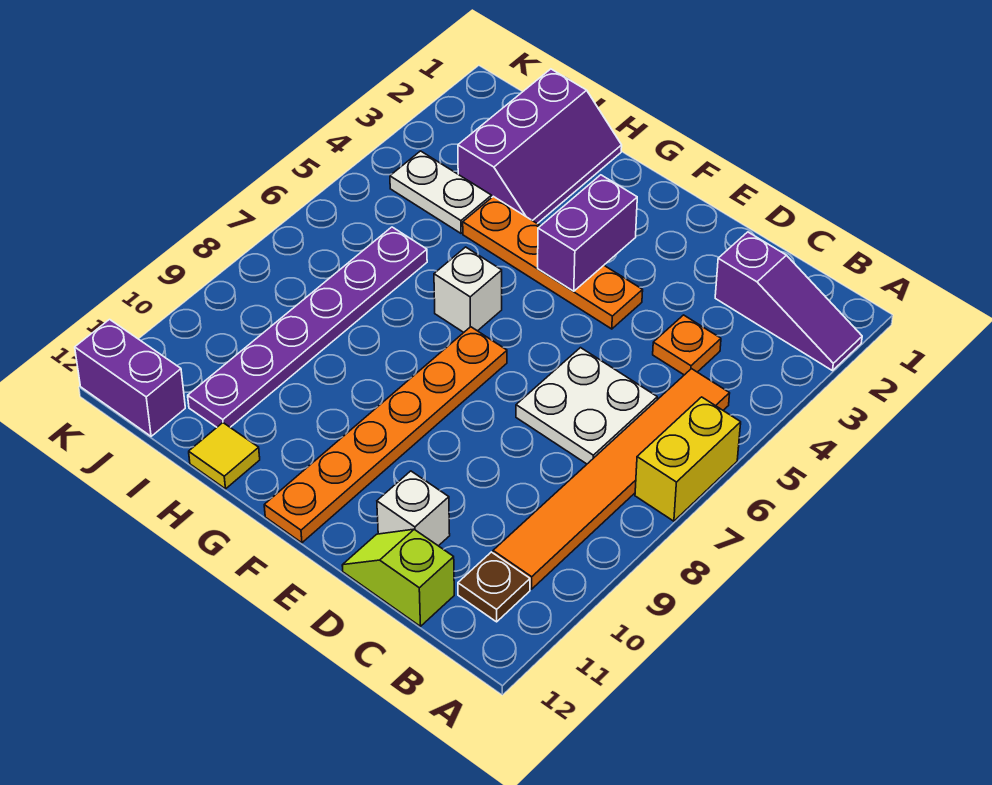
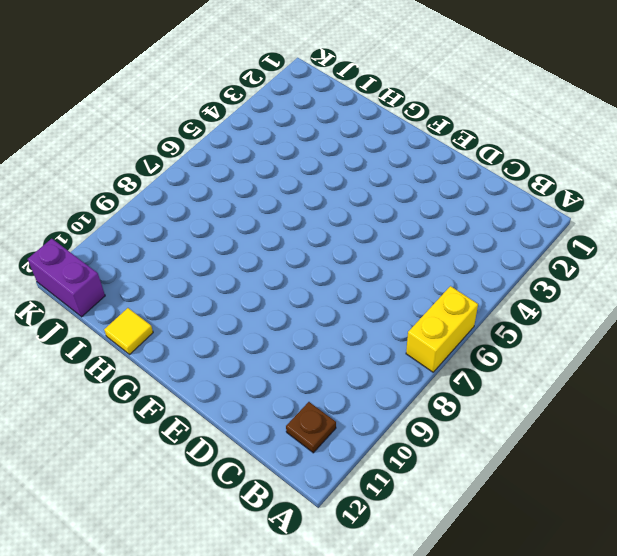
none -> purple 1x3 slope [715,232,862,371]
none -> orange 1x6 tile [493,369,730,589]
none -> orange 1x1 plate [653,315,721,375]

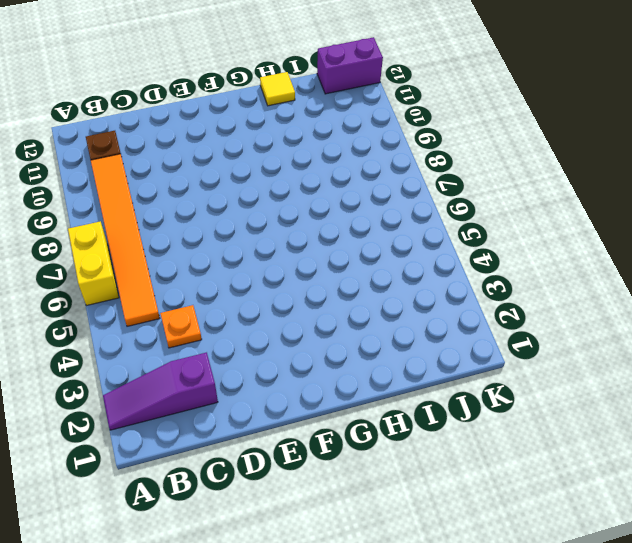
none -> white 2x2 plate [516,348,657,464]
none -> lime 1x2 slope [342,529,454,626]
none -> white 1x1 brick [377,471,450,546]

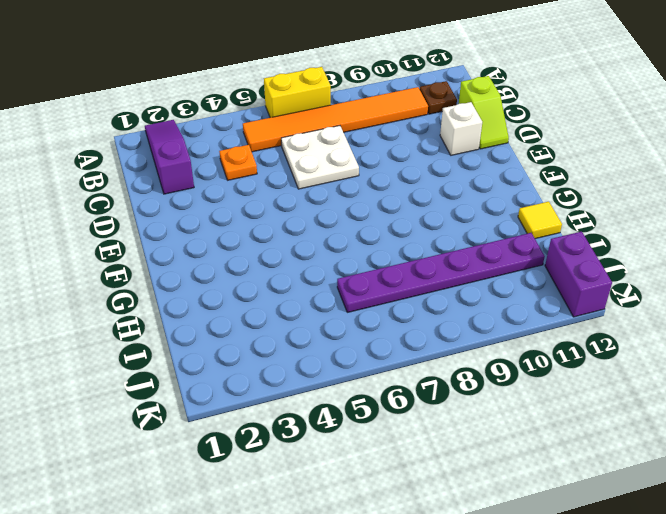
none -> orange 1x4 plate [463,196,643,329]
none -> orange 1x6 plate [264,327,507,543]
none -> white 1x1 brick [434,247,502,332]

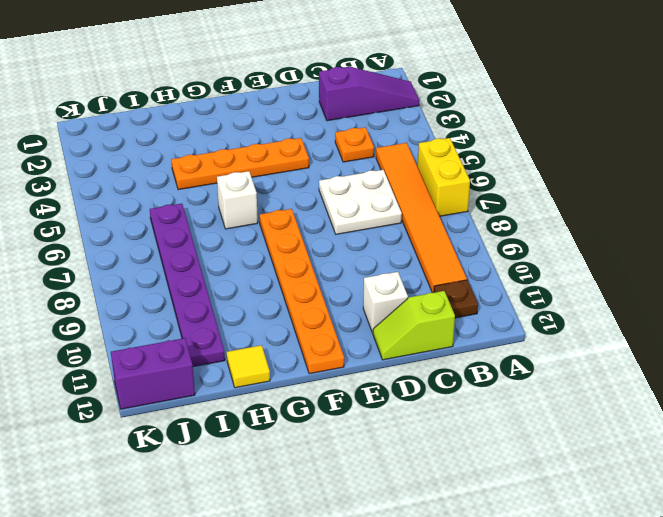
none -> purple 2x3 slope [458,69,622,224]
none -> white 1x2 plate [390,151,492,233]
none -> purple 1x2 brick [538,175,637,291]

